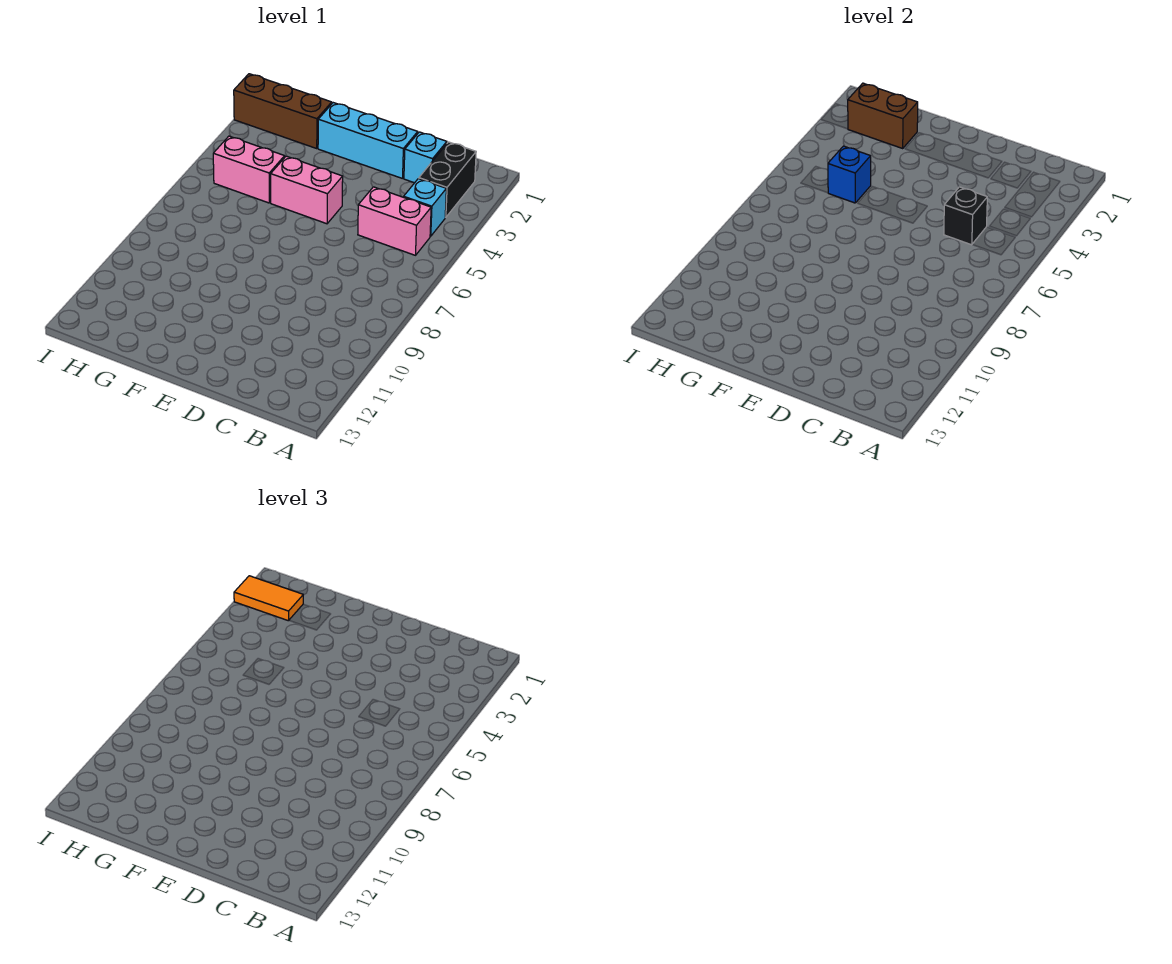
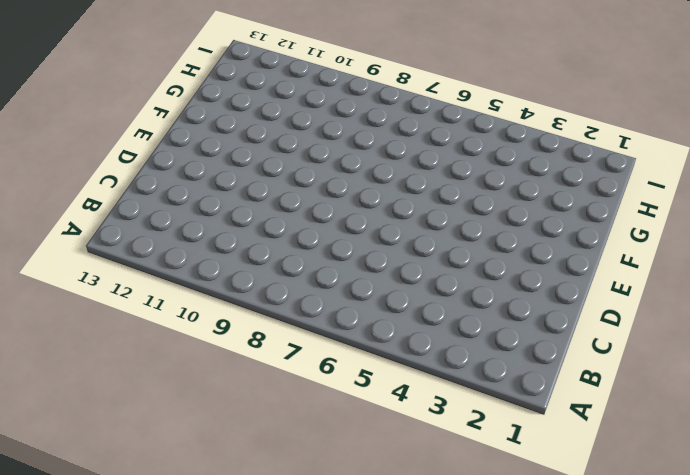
none -> black 1x2 brick [419,142,476,217]
none -> cyan 1x1 brick [404,179,446,236]
none -> pink 1x2 brick [358,187,431,255]

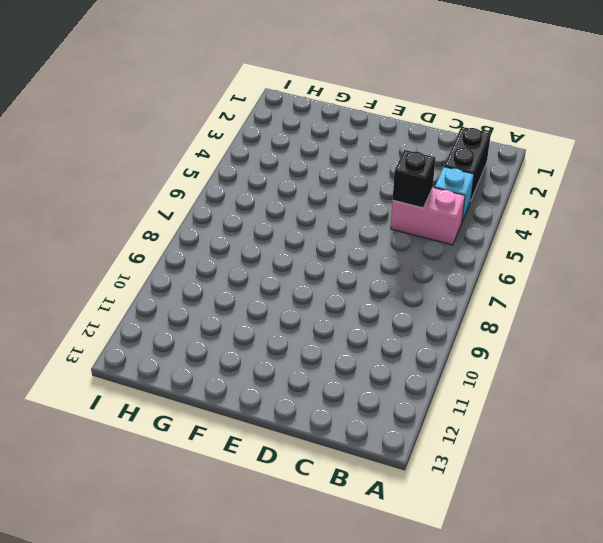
none -> cyan 1x1 brick [404,132,447,183]
none -> cyan 1x3 brick [318,103,418,179]
none -> pink 1x2 brick [271,156,343,224]

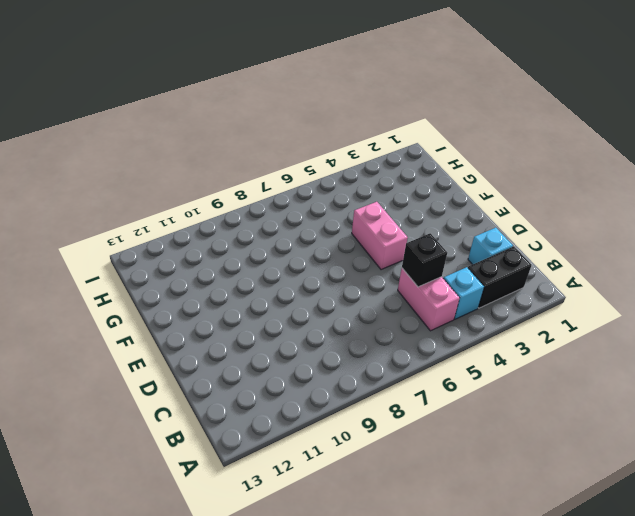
none -> cyan 1x3 brick [318,103,418,179]
none -> brown 1x3 brick [234,74,332,148]
none -> pink 1x2 brick [213,136,285,203]

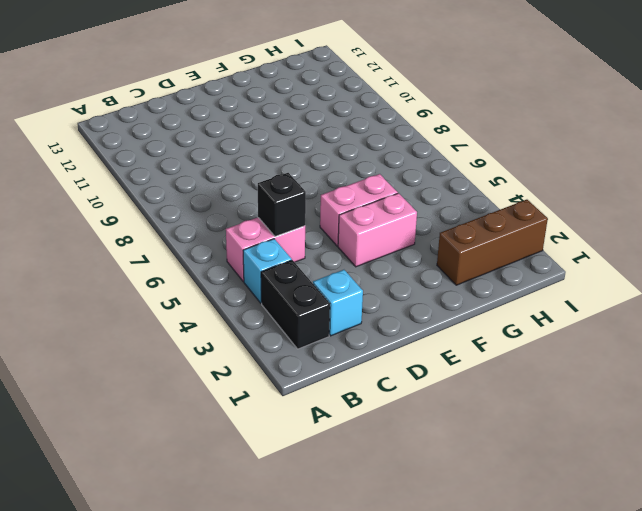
pink 1x2 brick [338,193,417,267] -> pink 1x2 brick moved to [213,136,285,203]
none -> cyan 1x3 brick [318,103,418,179]
none -> brown 1x2 brick [848,83,918,148]
none -> blue 1x1 brick [828,146,871,203]

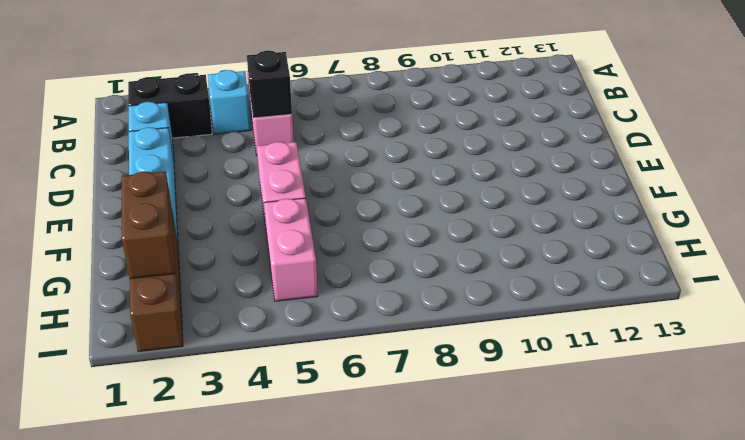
none -> blue 1x1 brick [828,146,871,203]
none -> orange 1x2 tile [234,576,303,621]

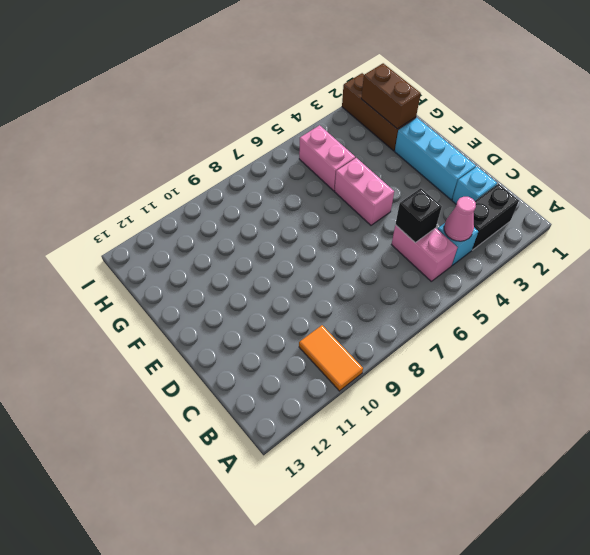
orange 1x2 tile [299,325,363,391] -> orange 1x2 tile moved to [234,576,303,621]
pink 1x1 cone [444,197,476,241] -> none
none -> blue 1x1 brick [828,146,871,203]

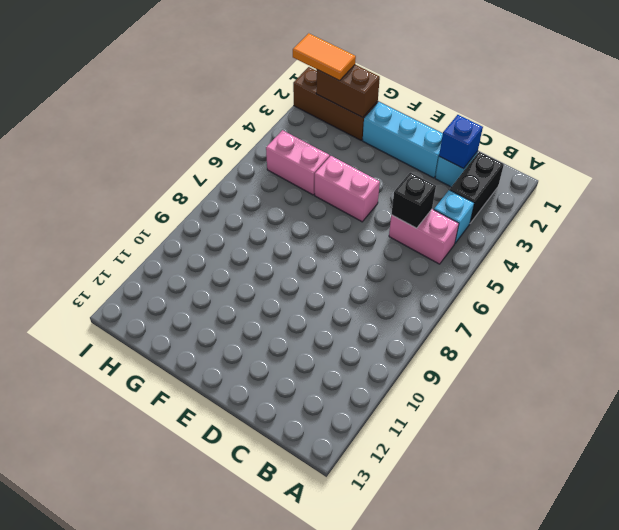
blue 1x1 brick [439,115,483,169] -> blue 1x1 brick moved to [828,146,871,203]

